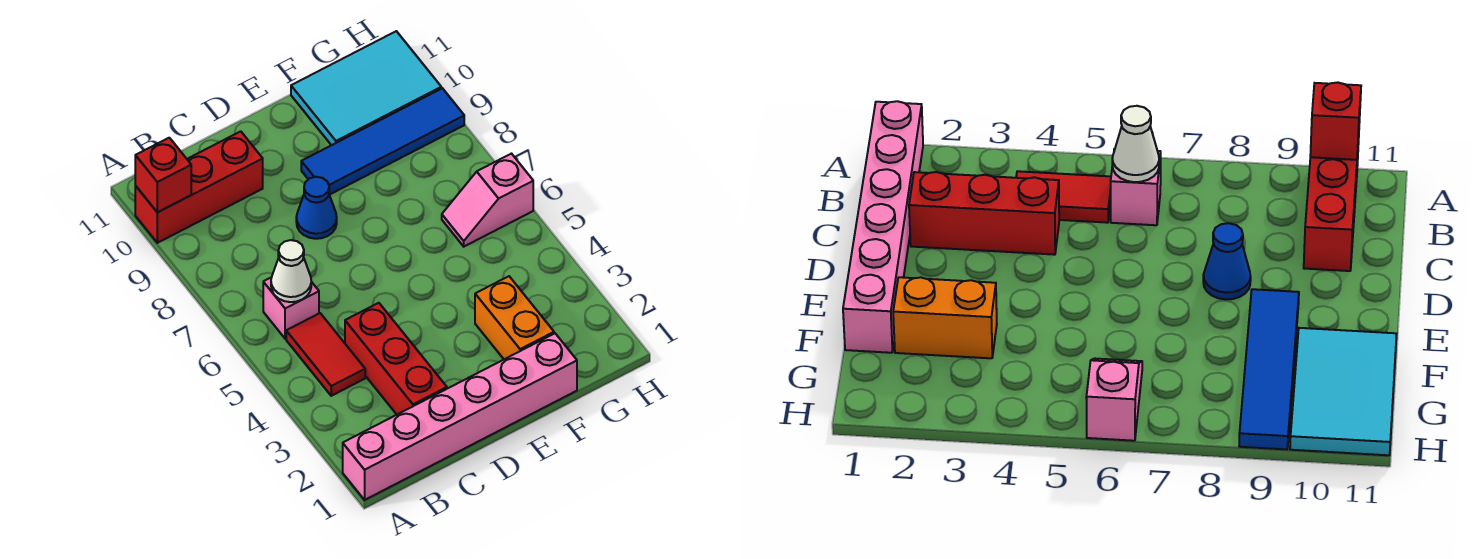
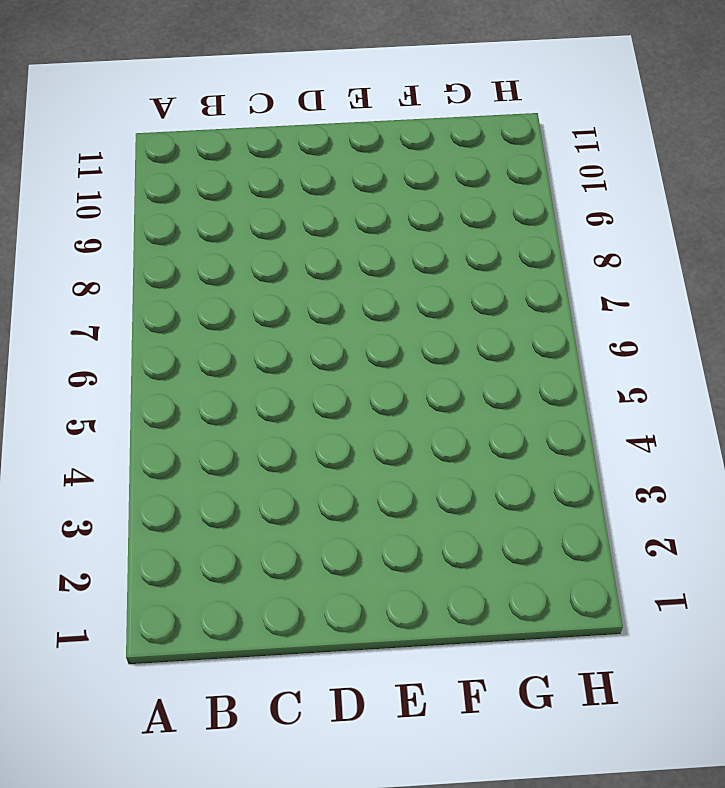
none -> pink 1x6 brick [343,333,577,500]
none -> red 1x3 brick [135,131,263,243]
none -> red 1x2 tile [286,313,365,396]

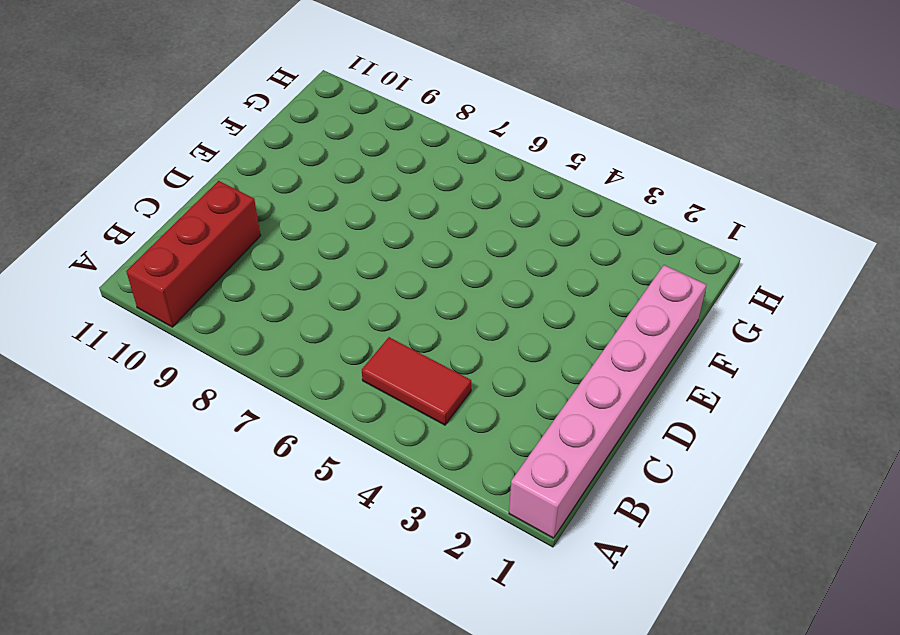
none -> pink 1x1 brick [263,277,319,339]
none -> red 1x3 brick [345,303,447,414]
none -> blue 1x1 cone [296,177,337,239]

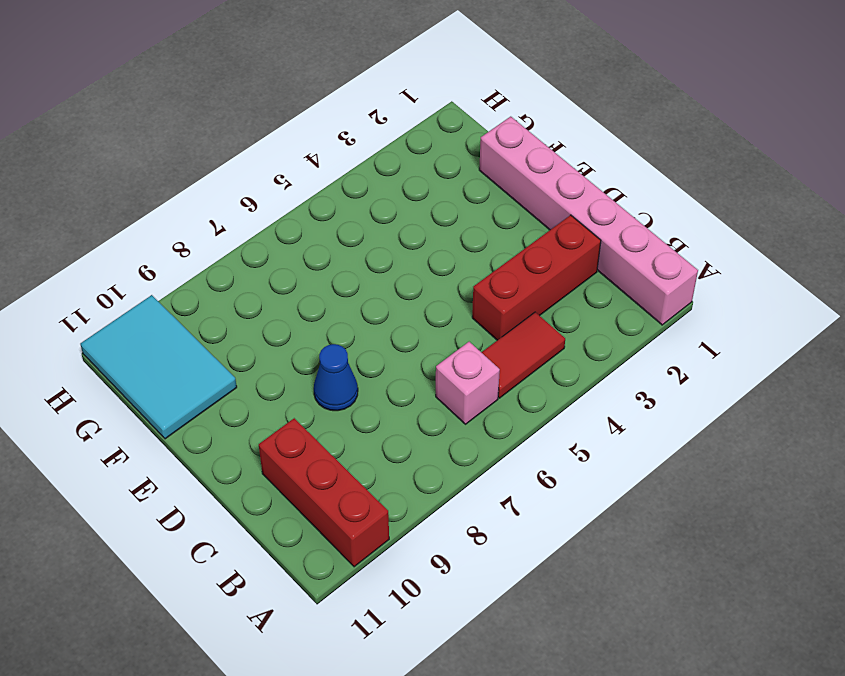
none -> blue 1x4 tile [301,88,464,195]
none -> orange 1x2 brick [475,276,554,359]
none -> pink 1x2 slope [442,154,533,247]

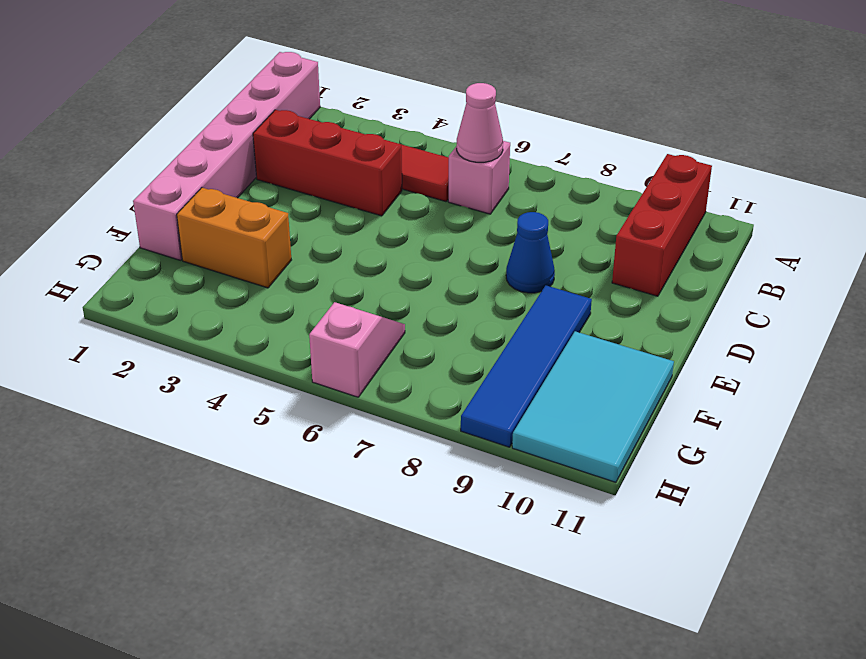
pink 1x1 cone [457,83,503,162] -> white 1x1 cone [271,240,311,302]
none -> red 1x1 brick [135,138,191,212]

